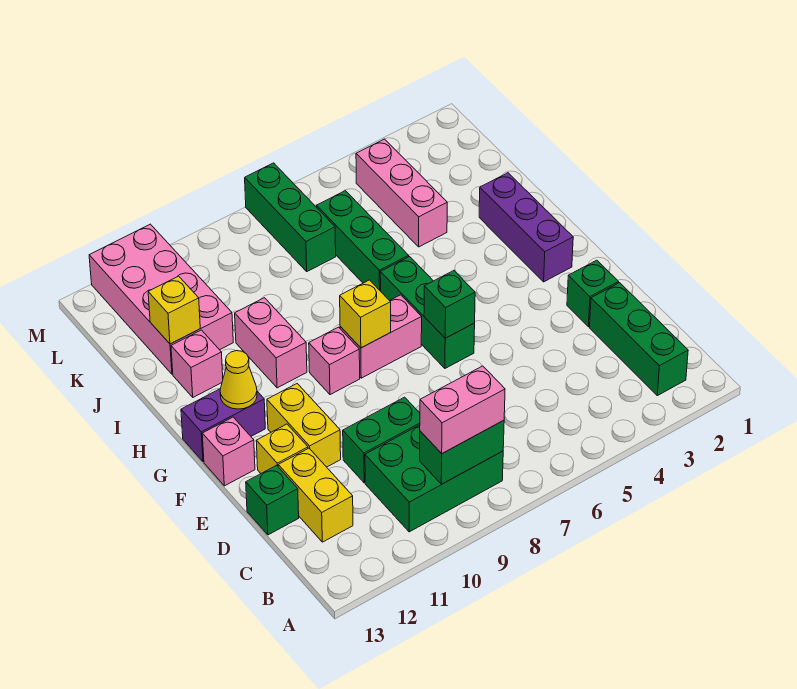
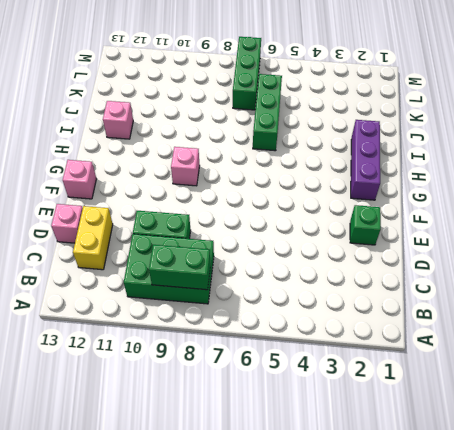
pink 1x1 brick [51,204,83,243] -> green 1x1 brick [246,465,299,535]
none -> green 1x3 brick [590,283,688,396]
none -> yellow 1x2 brick [267,384,341,467]
none -> yellow 1x1 brick [256,424,308,473]

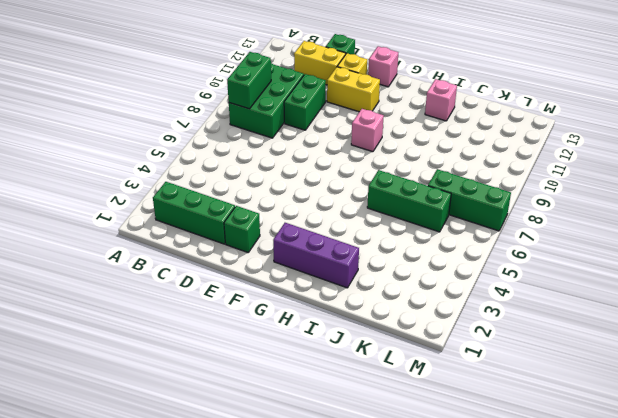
none -> green 1x3 brick [380,257,475,368]
none -> pink 1x2 brick [340,295,422,378]
none -> purple 1x2 brick [181,389,265,462]

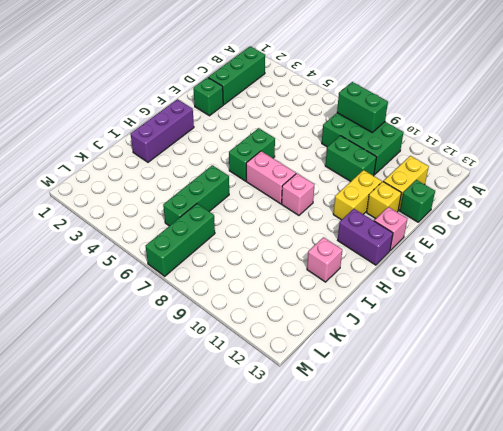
green 1x2 brick [229,128,275,181] -> green 1x3 brick [380,257,475,368]
none -> pink 1x2 brick [235,298,307,388]
none -> pink 1x3 brick [356,139,447,247]
none -> pink 2x4 brick [89,224,233,374]

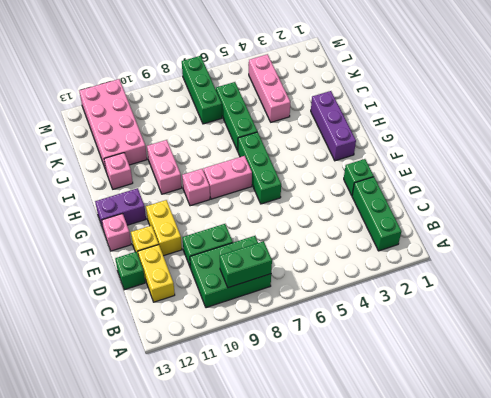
none -> green 1x1 brick [424,271,475,338]
none -> yellow 1x1 brick [340,280,391,348]
none -> yellow 1x1 cone [220,351,257,409]

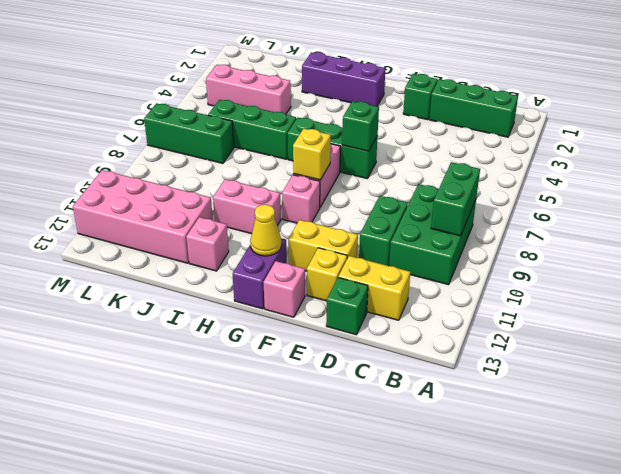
none -> yellow 1x1 brick [148,276,200,344]
none -> pink 1x2 brick [420,366,505,454]

